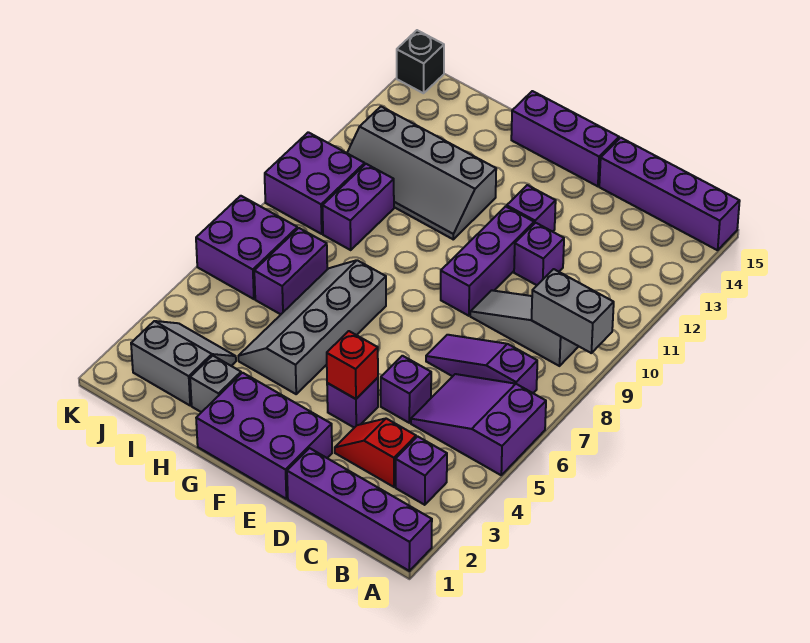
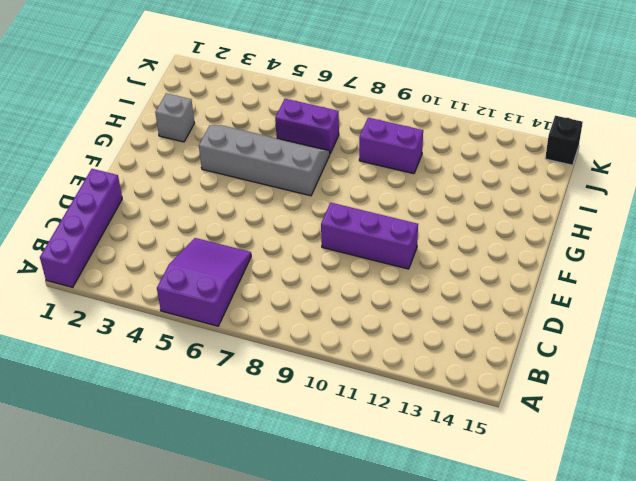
none -> purple 1x4 brick [599,138,740,250]
none -> purple 1x1 brick [396,436,447,505]
none -> purple 1x3 slope [426,335,537,393]

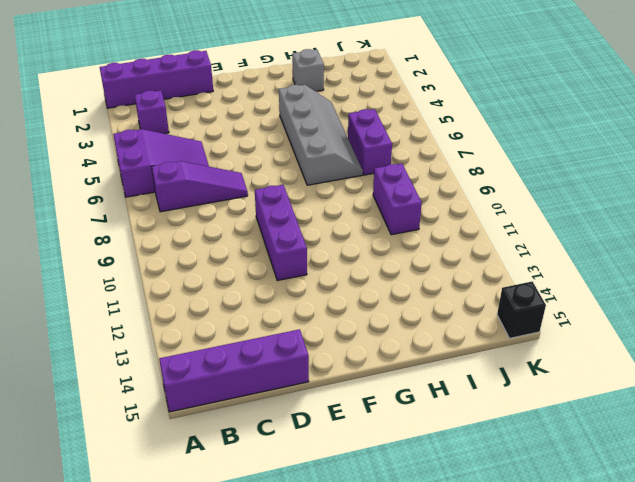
none -> grey 1x3 slope [470,290,579,366]
none -> red 1x2 slope [335,419,416,487]
none -> purple 1x1 brick [381,356,431,423]

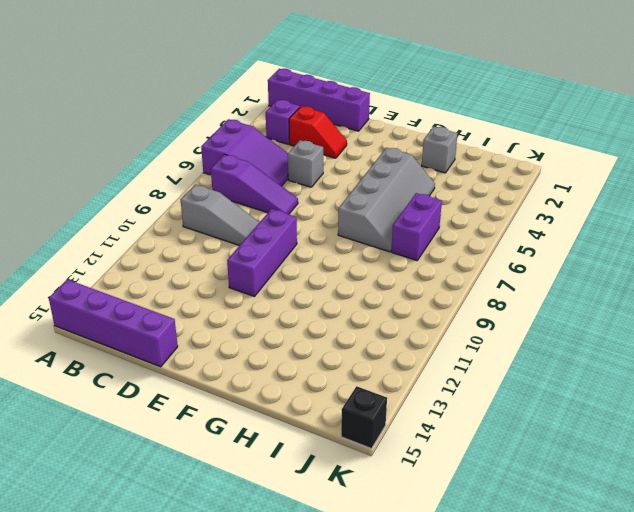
grey 1x1 brick [288,140,323,187] -> purple 1x1 brick [381,356,431,423]
none -> purple 1x1 brick [514,223,564,285]
none -> purple 2x3 brick [196,373,332,499]
none -> purple 1x1 brick [327,378,378,428]

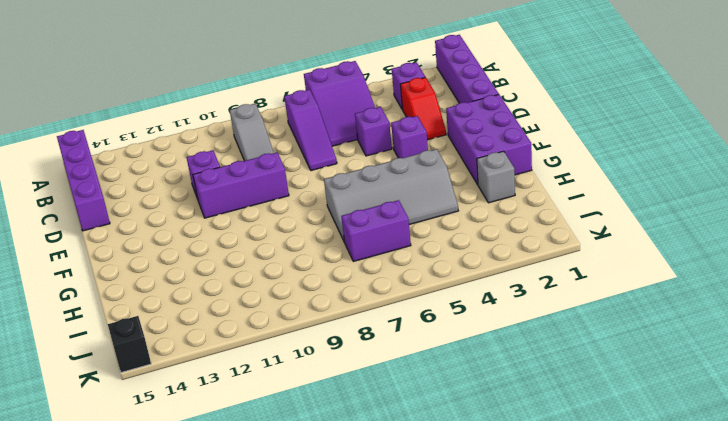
none -> purple 1x1 brick [507,185,556,232]
none -> purple 1x3 brick [511,91,619,186]
none -> grey 2x4 slope [347,107,496,239]

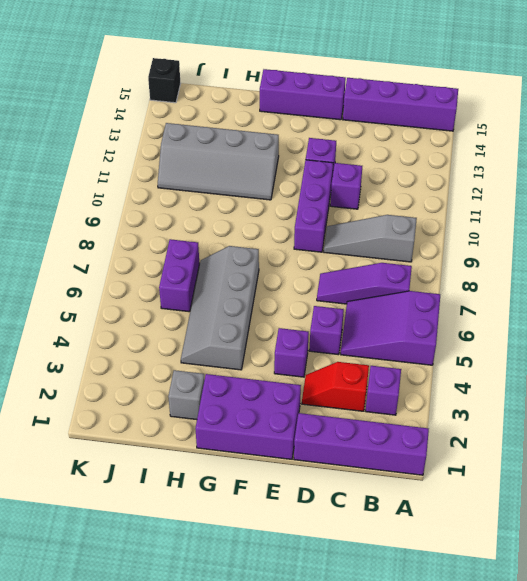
none -> grey 2x2 slope [131,321,236,405]
none -> purple 1x2 brick [323,164,394,250]
none -> purple 2x2 brick [196,196,298,299]

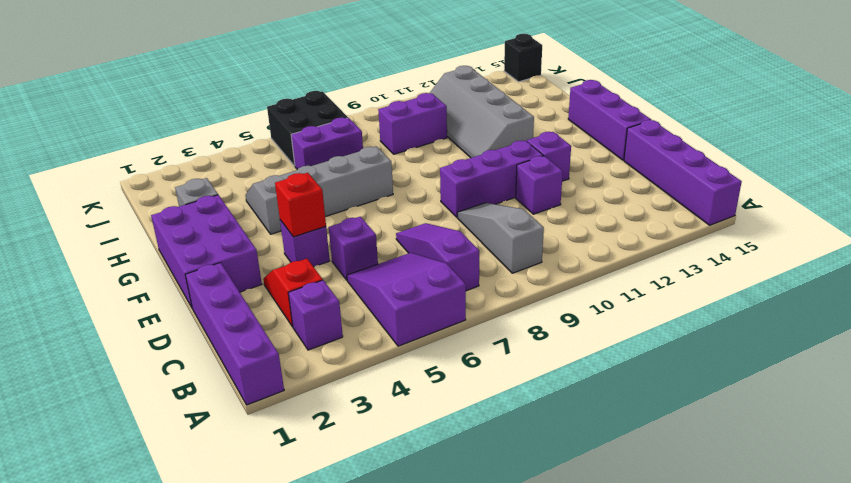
black 2x2 brick [267,91,348,166] -> purple 2x2 brick [196,196,298,299]
none -> grey 2x2 slope [131,321,236,405]
none -> purple 2x2 brick [265,132,365,234]
none -> grey 1x2 brick [532,269,614,353]

